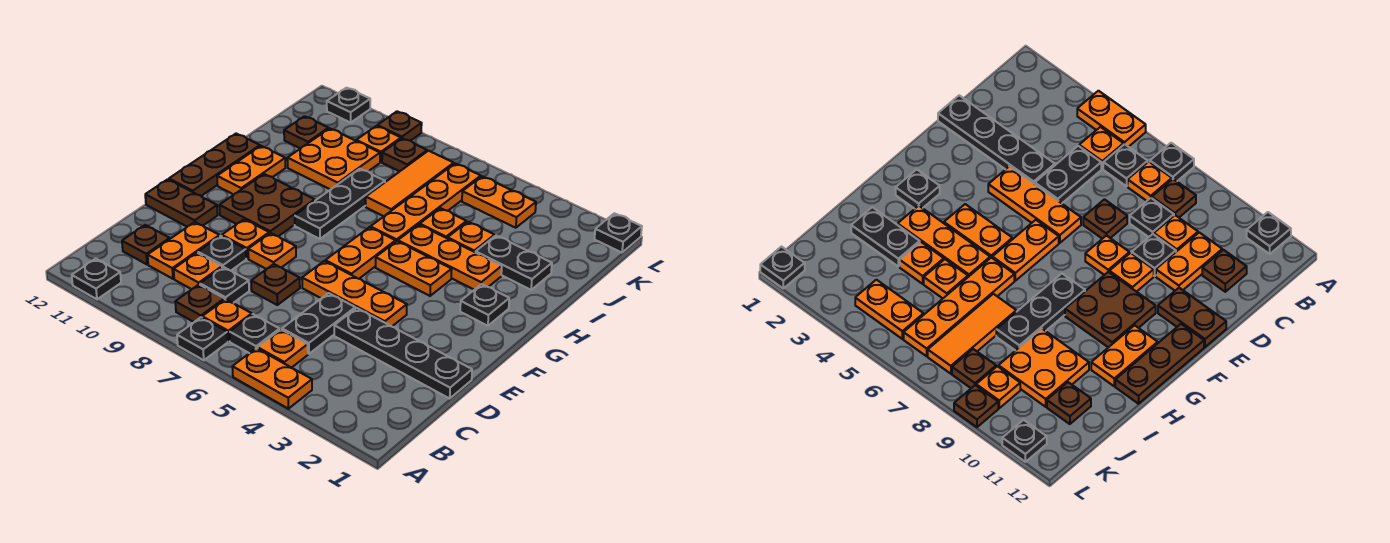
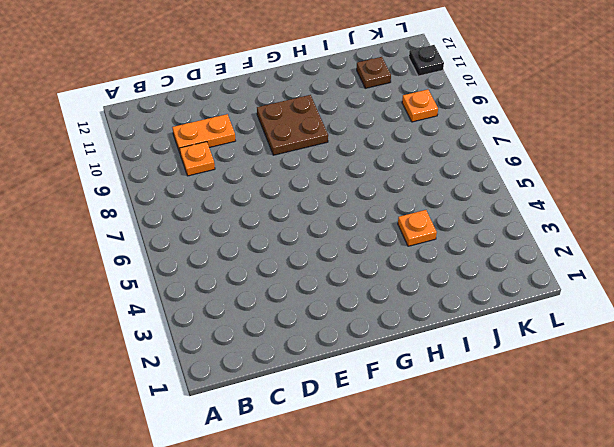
none -> orange 1x2 plate [232,348,312,409]
none -> black 1x1 plate [177,317,228,360]
none -> black 1x1 plate [72,259,121,299]
none -> orange 1x1 plate [257,329,308,368]

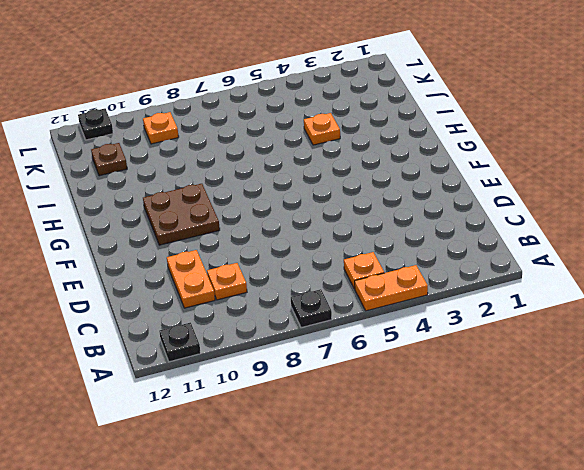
none -> black 1x1 plate [230,314,280,353]
none -> orange 1x1 plate [202,299,252,341]
none -> brown 1x1 plate [175,285,225,322]
none -> black 1x2 plate [282,293,355,354]

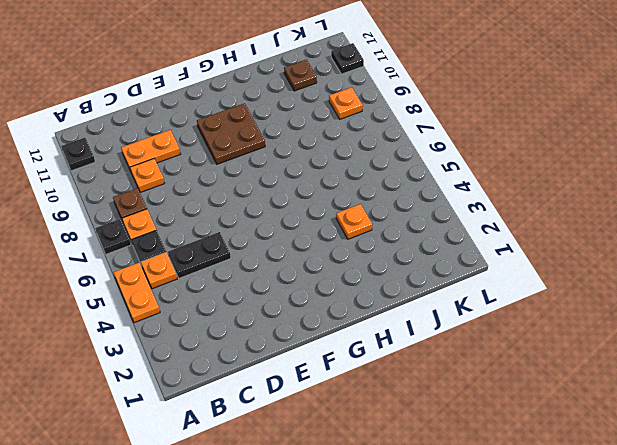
none -> black 1x1 plate [200,267,249,303]
none -> brown 1x1 plate [122,225,170,264]
none -> black 1x4 plate [334,308,472,398]
none -> brown 1x1 plate [251,264,300,305]

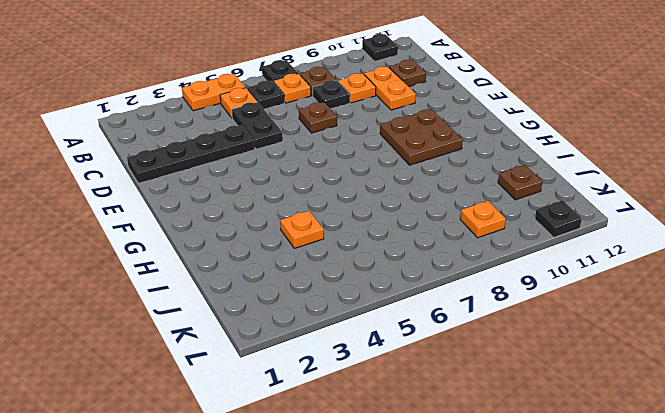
none -> black 1x1 plate [198,236,246,271]
none -> orange 1x3 plate [302,261,407,326]
none -> orange 1x1 plate [248,233,296,269]
none -> orange 1x1 plate [222,219,269,259]

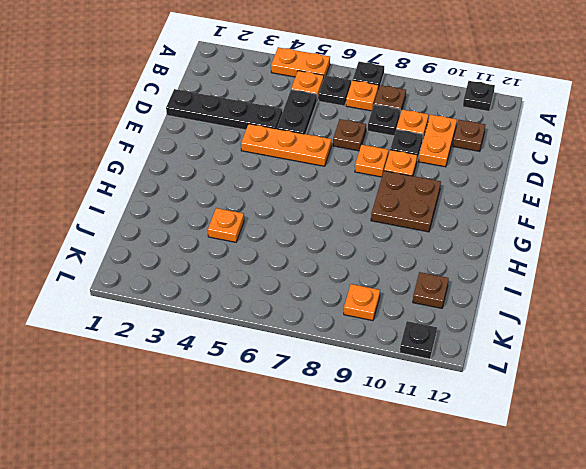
none -> brown 1x2 plate [145,179,218,226]
none -> orange 1x2 plate [325,227,396,279]
none -> brown 1x3 plate [169,134,260,196]
none -> black 1x1 plate [460,284,509,326]

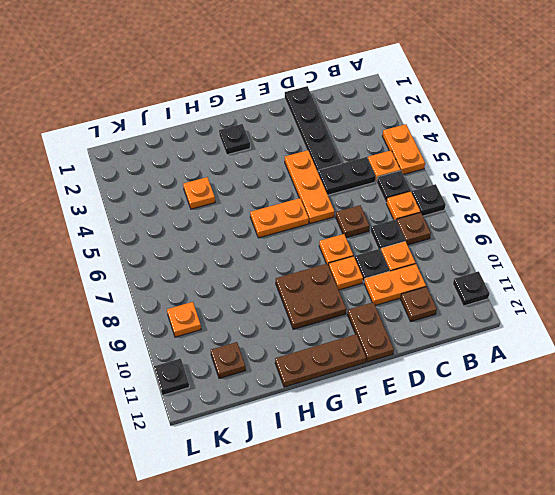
none -> orange 1x2 plate [376,241,452,296]
none -> black 1x3 plate [295,169,385,239]
none -> orange 1x2 plate [217,146,285,195]
none -> orange 1x3 plate [398,225,502,290]

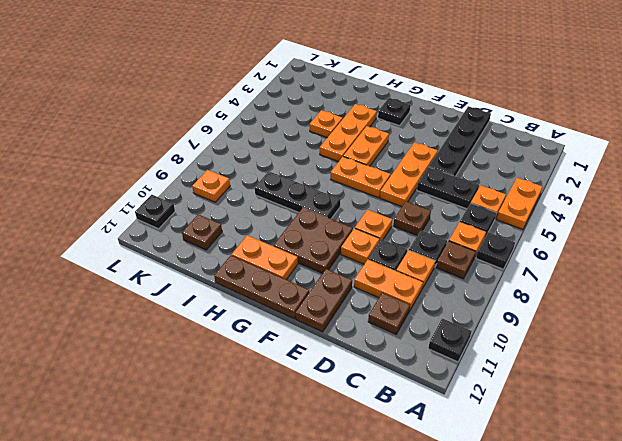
none -> orange 1x4 plate [371,163,481,241]
none -> black 1x2 plate [476,236,552,290]
none -> orange 1x1 plate [420,208,467,238]
none -> orange 1x3 tile [366,151,454,216]

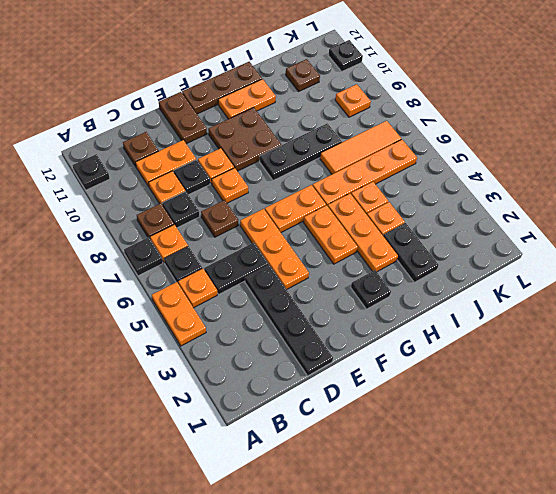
none -> orange 2x2 plate [287,128,380,190]
none -> orange 1x2 plate [462,176,536,228]
none -> brown 1x1 plate [382,138,427,172]
none -> black 1x1 plate [595,213,642,253]

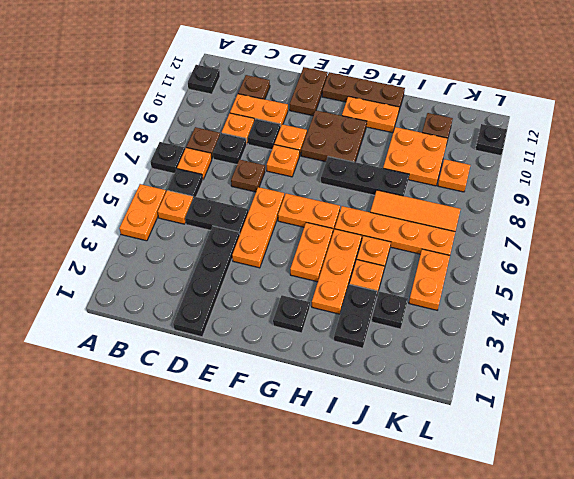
black 1x1 plate [372,292,408,329] -> black 1x1 plate moved to [595,213,642,253]
none -> brown 1x1 plate [382,138,427,172]
none -> brown 1x1 plate [377,111,422,141]

